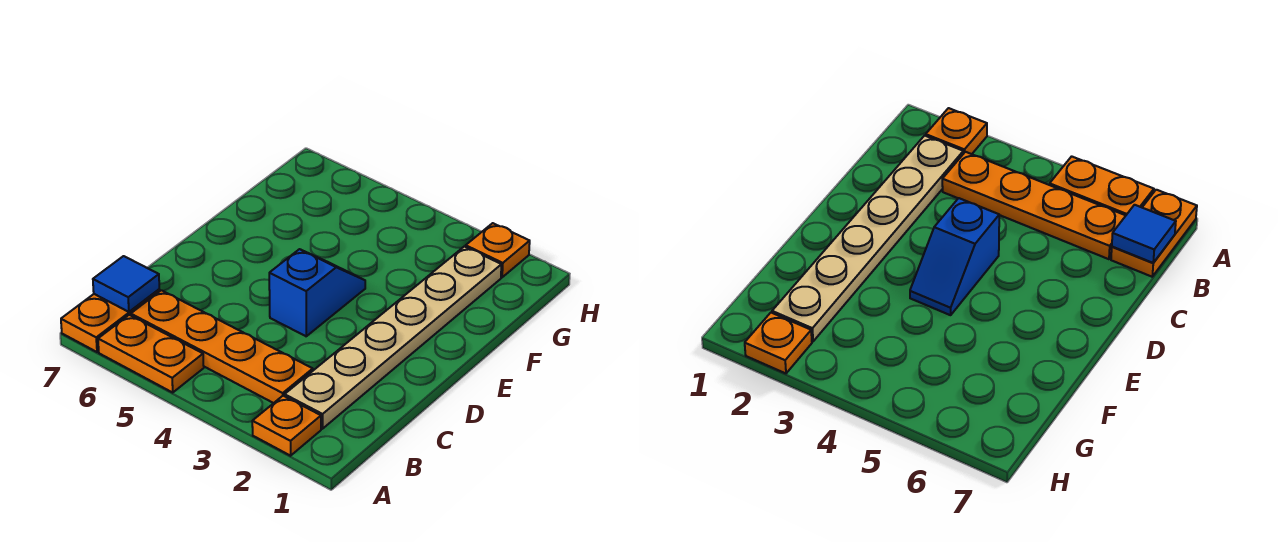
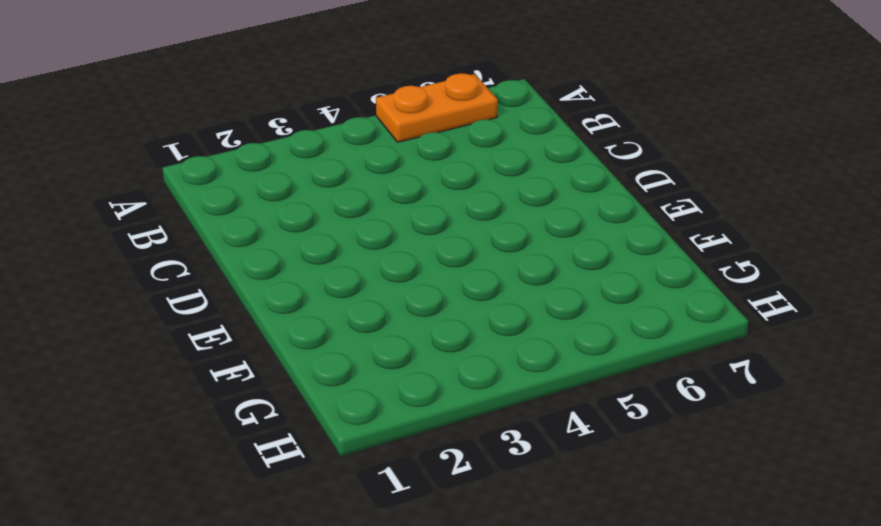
none -> orange 1x1 plate [252,396,321,456]
none -> orange 1x2 plate [61,290,160,352]

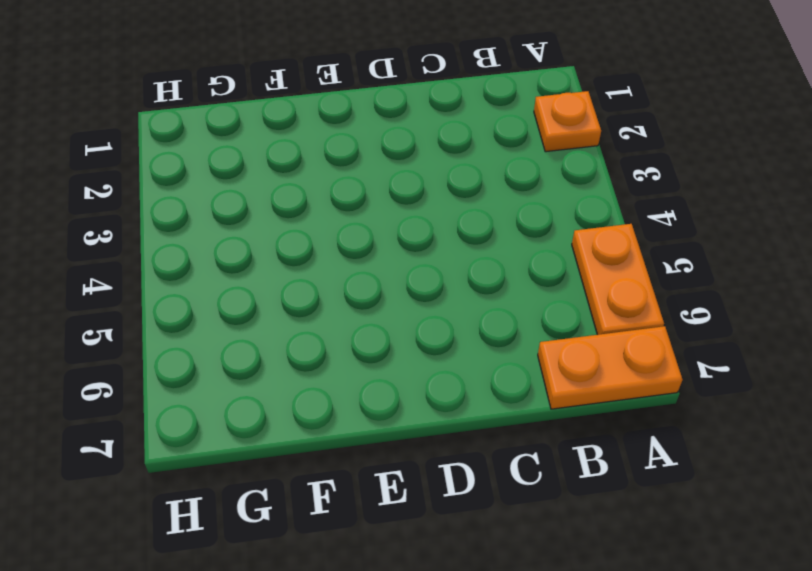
none -> tan 1x6 plate [285,246,501,429]
none -> orange 1x4 plate [131,290,313,403]

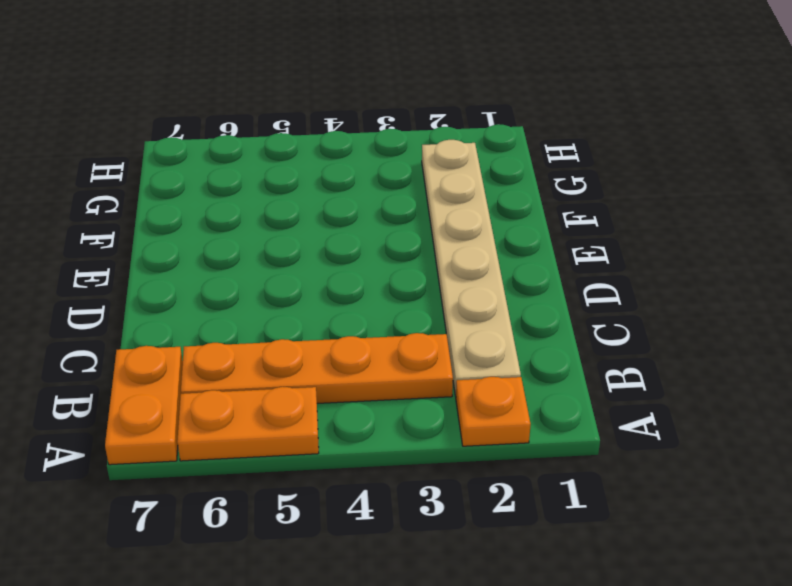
none -> blue 1x2 slope [269,249,365,336]
none -> orange 1x1 plate [466,223,530,277]

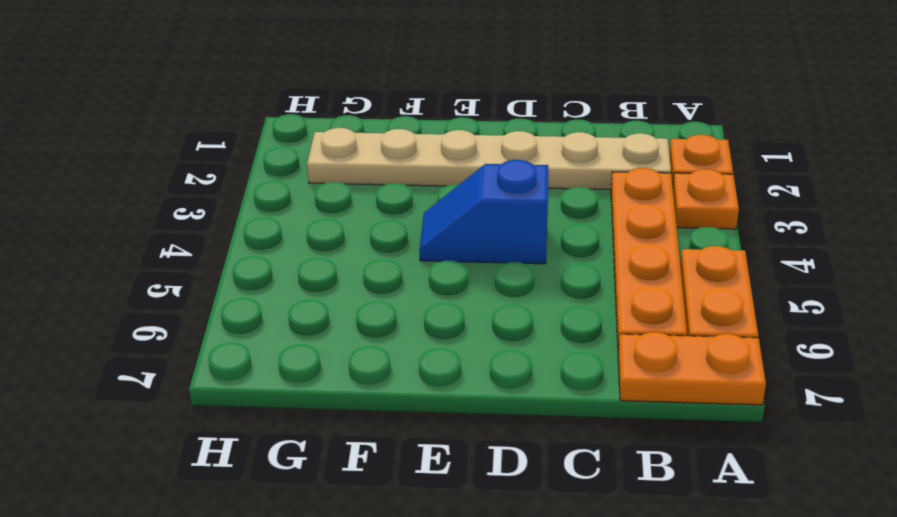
orange 1x1 plate [673,169,739,229] -> orange 1x1 plate moved to [466,223,530,277]
none -> blue 1x1 tile [93,256,159,312]

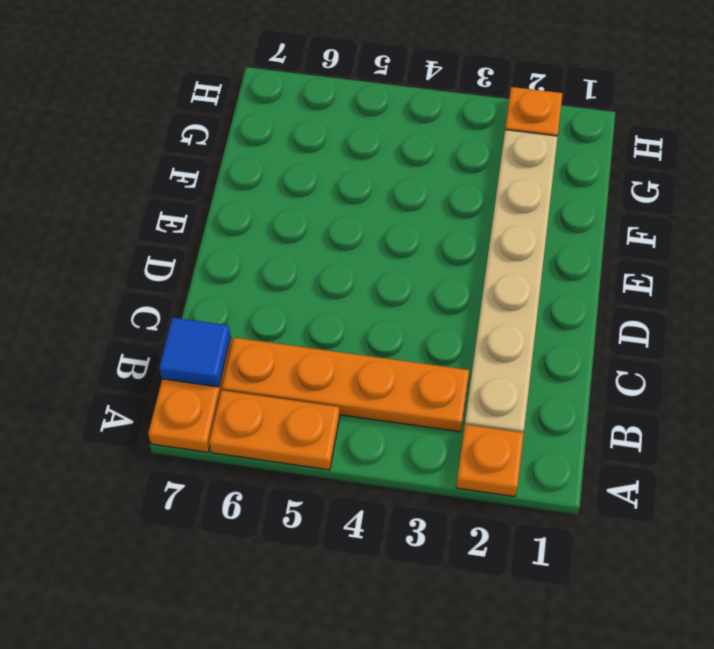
none -> blue 1x2 slope [269,249,365,336]

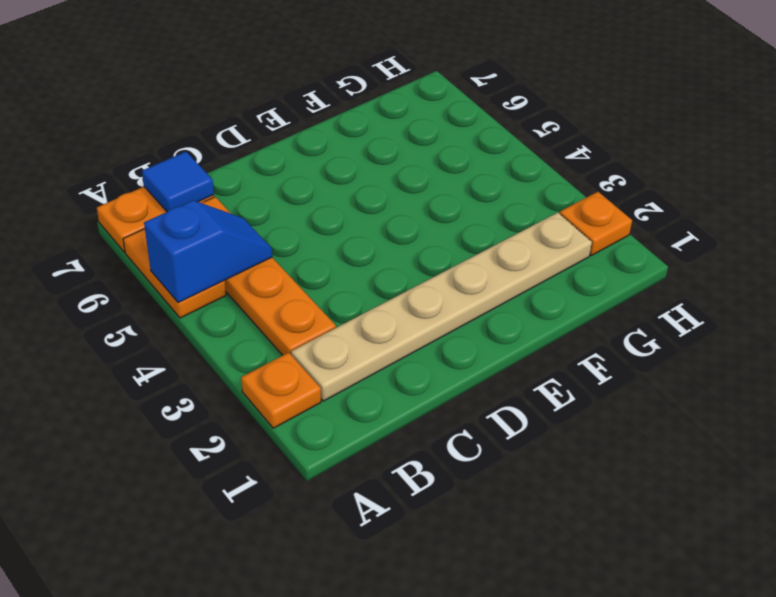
blue 1x2 slope [144,200,272,303] -> blue 1x2 slope moved to [269,249,365,336]

